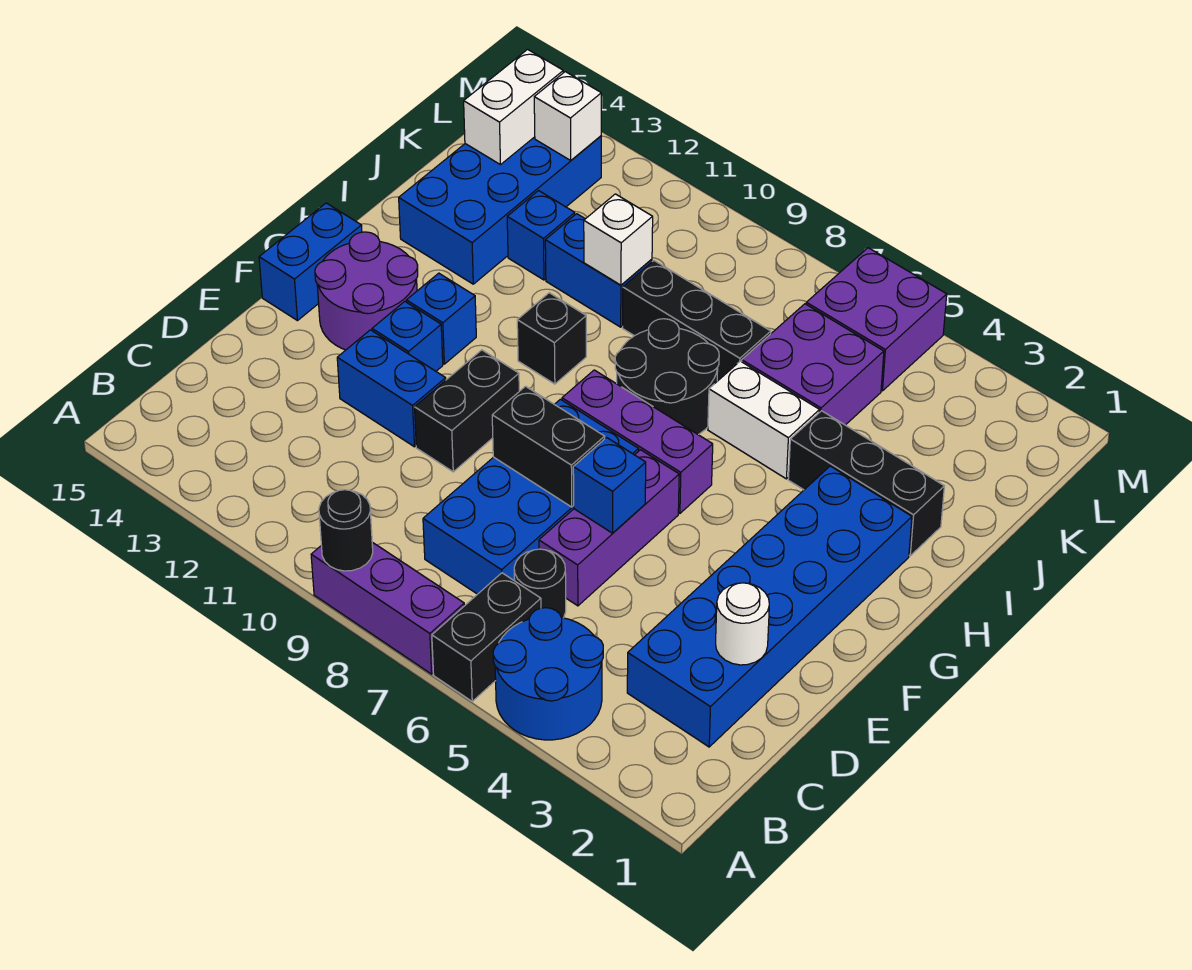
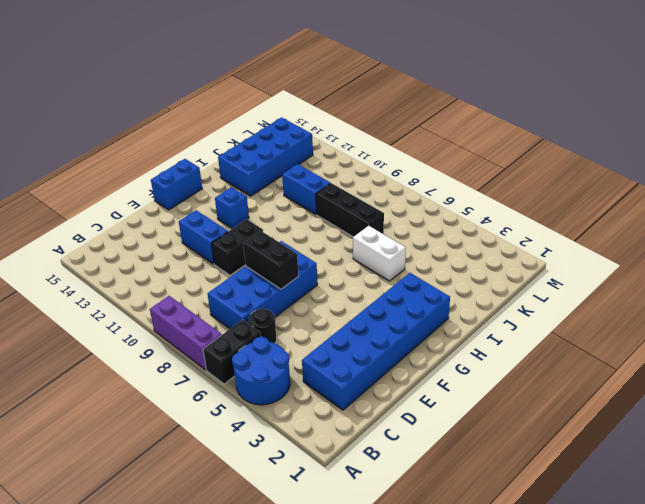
none -> purple 1x3 brick [539,450,679,606]
none -> blue 1x1 brick [372,301,443,371]
none -> purple 2x2 round brick [315,232,418,350]
none -> purple 1x3 brick [562,370,713,513]

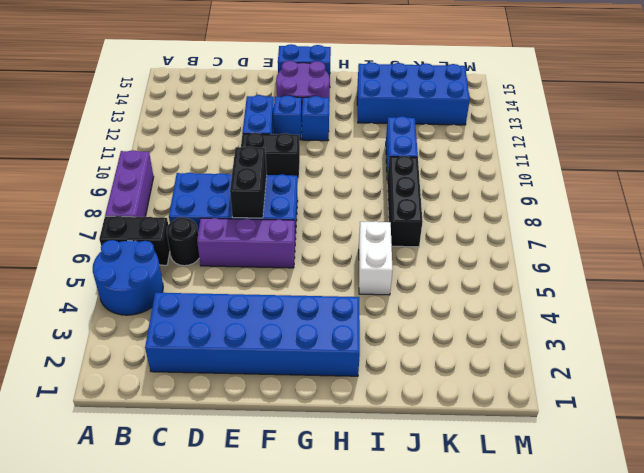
none -> purple 1x3 brick [562,370,713,513]
none -> black 2x2 round brick [615,319,719,435]
none -> black 1x1 brick [517,293,586,384]
none -> black 1x3 brick [788,411,944,556]

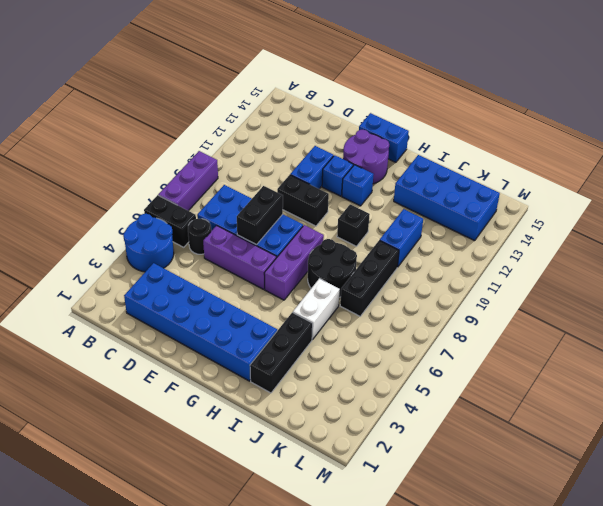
none -> purple 2x2 brick [742,304,884,425]
none -> blue 1x1 brick [507,191,575,280]
none -> purple 2x2 brick [806,248,947,391]
none -> black 1x1 round brick [319,490,373,571]

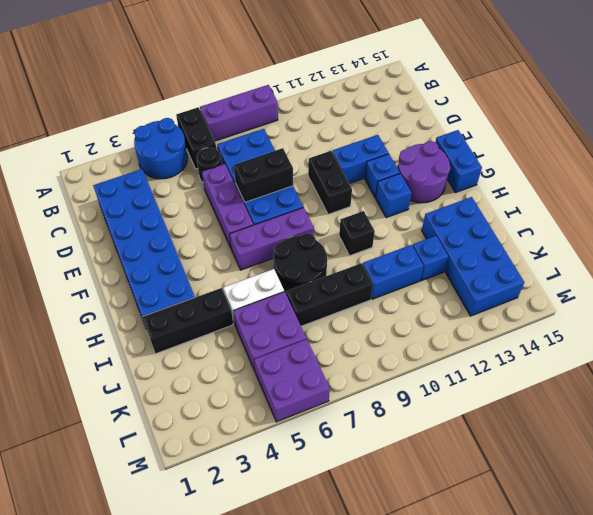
none -> black 1x1 round brick [319,490,373,571]
none -> white 1x1 round brick [716,583,769,665]
none -> blue 1x1 brick [573,438,646,533]
none -> white 1x1 brick [584,194,653,285]

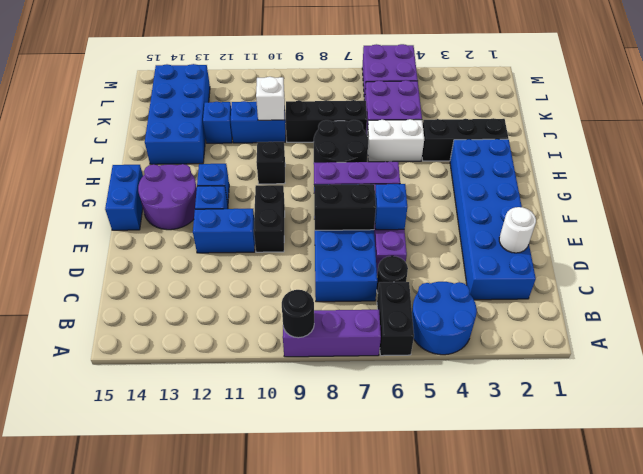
none -> white 1x2 brick [464,49,563,165]
none -> white 1x1 brick [534,72,601,160]

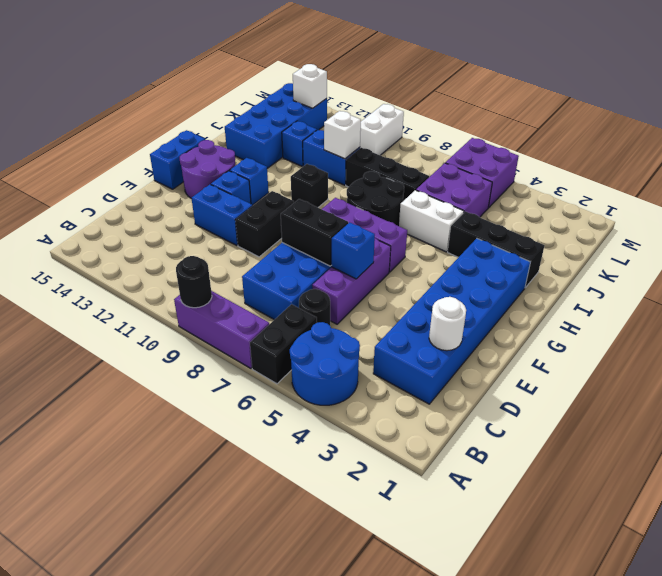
white 1x2 brick [360,104,404,155] -> white 1x2 brick moved to [464,49,563,165]

